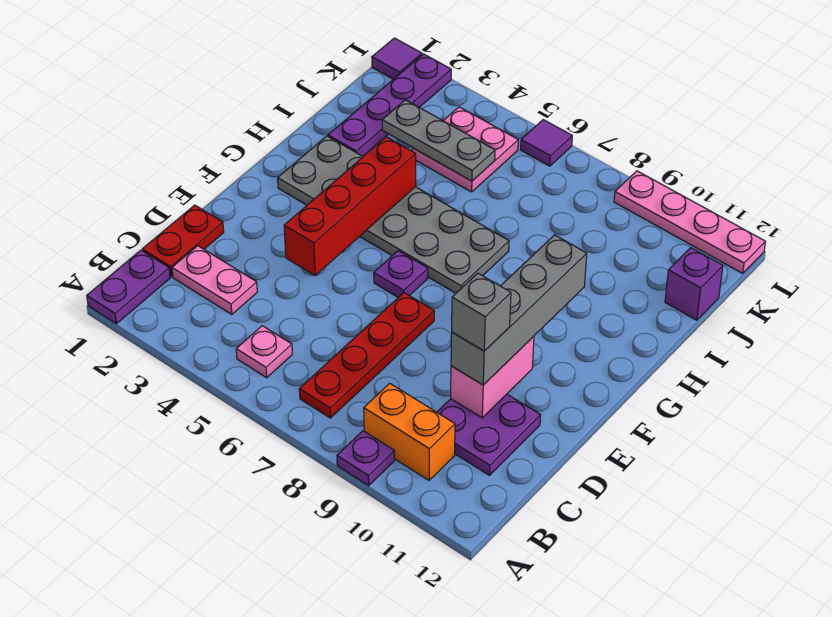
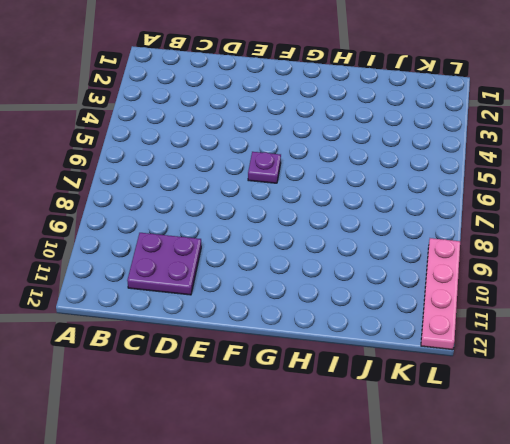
none -> purple 1x2 plate [87,250,170,324]
none -> purple 1x1 plate [337,431,395,486]
none -> pink 1x1 plate [236,326,292,378]

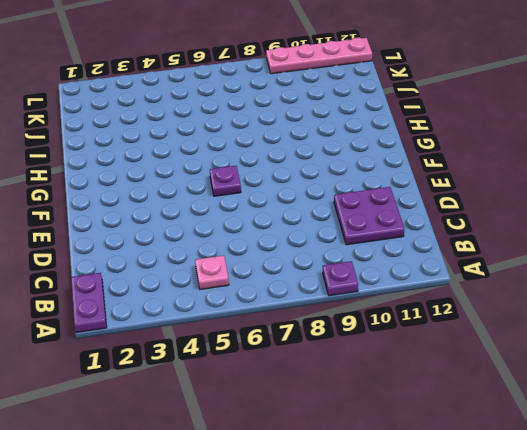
none -> red 1x4 plate [299,293,434,418]
none -> orange 1x2 brick [364,383,455,480]
none -> red 1x2 plate [142,205,224,277]

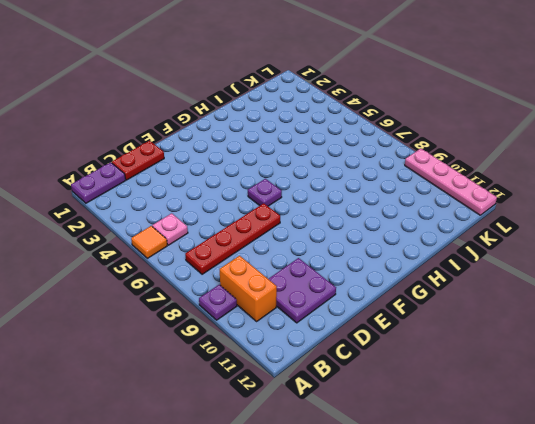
orange 1x1 tile [131,226,167,258] -> none
none -> pink 1x2 plate [172,246,257,315]
none -> grey 2x6 plate [278,136,509,293]
none -> purple 1x4 plate [328,54,451,156]

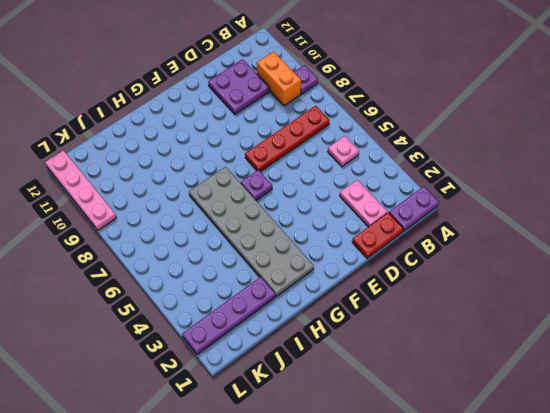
none -> pink 2x2 plate [412,107,518,192]
none -> purple 1x1 brick [665,248,723,320]
none -> purple 1x1 tile [372,38,422,79]

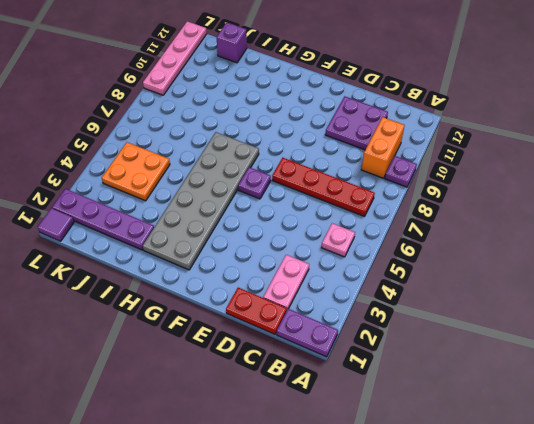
orange 2x2 plate [102,142,170,201] -> pink 2x2 plate [412,107,518,192]
none -> purple 1x1 tile [521,120,572,166]
none -> pink 1x2 brick [451,336,534,418]
none -> red 1x4 brick [284,137,416,276]

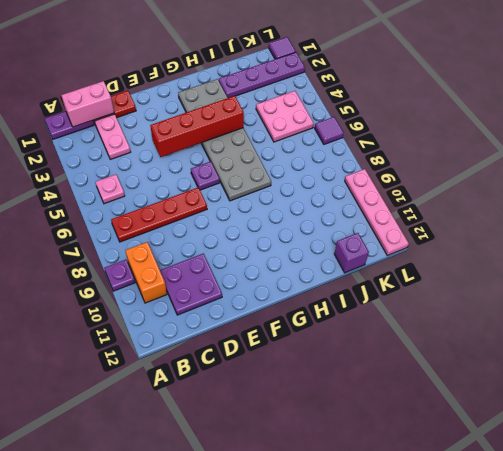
pink 1x2 brick [61,81,114,127] -> pink 1x2 brick moved to [451,336,534,418]
none -> grey 1x3 plate [382,100,495,181]
none -> grey 1x4 brick [451,235,587,385]
none -> grey 1x1 brick [452,273,511,351]

